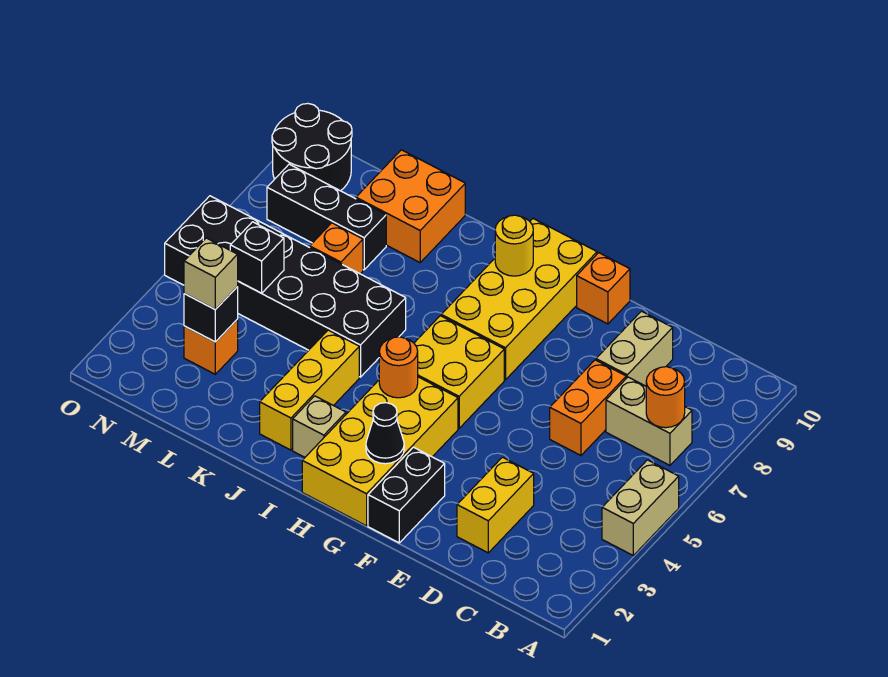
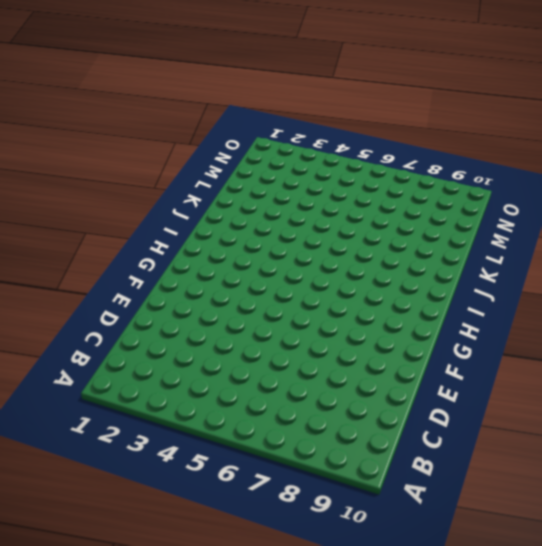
none -> tan 1x2 brick [602,460,679,555]
none -> tan 1x2 brick [606,377,692,465]
none -> yellow 1x2 brick [457,457,534,553]

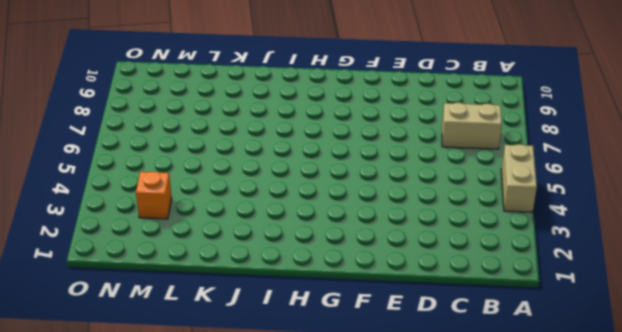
none -> yellow 1x2 brick [457,457,534,553]
none -> orange 1x2 brick [550,360,626,455]
none -> tan 1x2 brick [596,311,673,386]

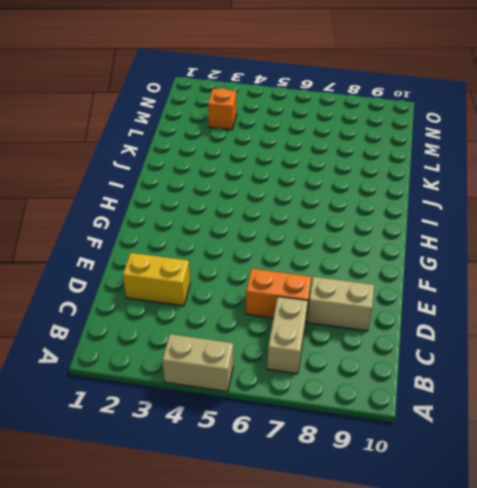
none -> black 1x2 brick [368,447,445,543]
none -> orange 1x1 brick [577,253,630,324]
none -> yellow 2x4 brick [302,377,458,526]

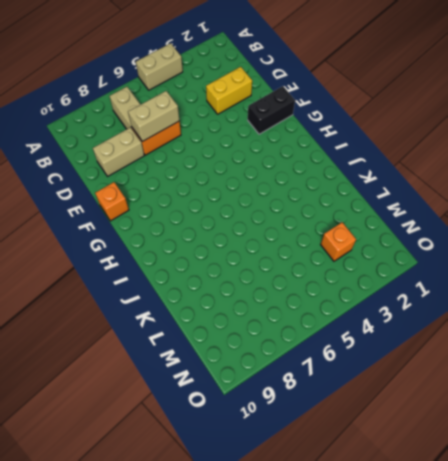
tan 1x2 brick [128,91,180,142] -> none
none -> yellow 2x4 brick [302,377,458,526]
none -> yellow 2x2 brick [414,316,504,428]
none -> yellow 2x4 brick [441,219,597,380]

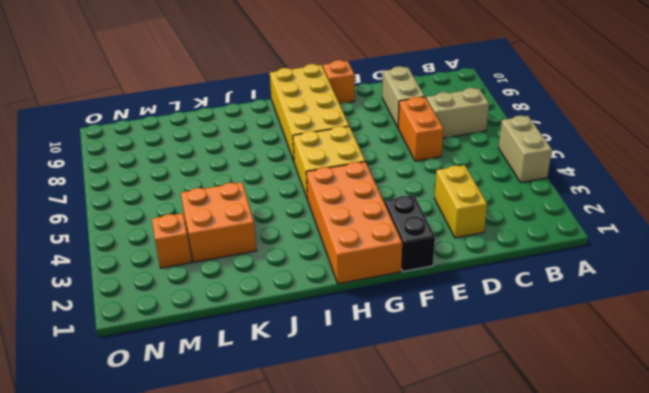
orange 2x4 brick [306,162,402,284] -> yellow 2x4 brick [302,377,458,526]
orange 2x2 brick [181,182,257,262] -> orange 2x2 brick moved to [356,150,465,262]
none -> tan 1x1 brick [293,396,346,457]
none -> yellow 1x3 brick [260,330,359,450]
none -> black 2x6 brick [165,196,406,377]

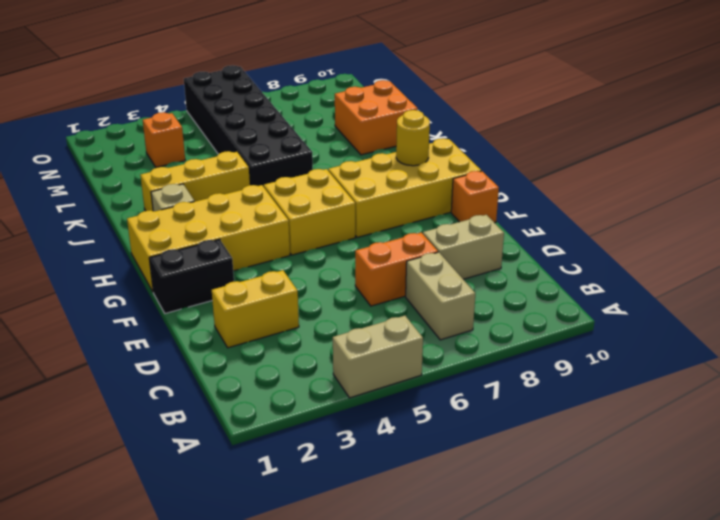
none -> orange 1x1 brick [310,223,363,274]
none -> black 1x3 brick [267,164,386,270]
none -> black 2x2 round brick [272,104,352,191]

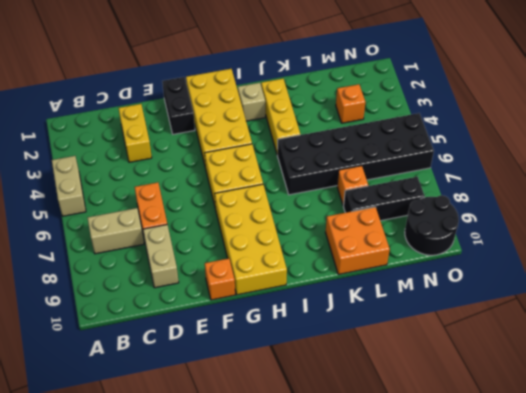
none -> orange 1x1 round brick [646,367,685,428]
none -> black 1x1 cone [366,403,404,464]
none -> orange 1x1 round brick [379,337,418,398]

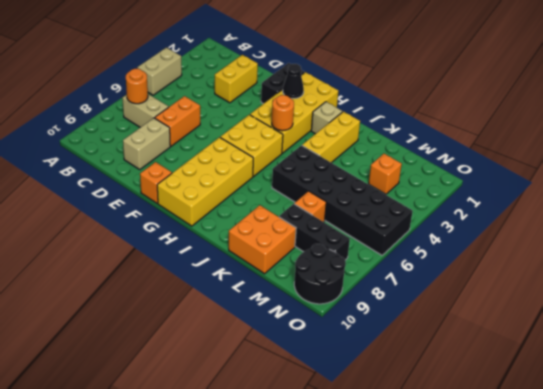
none -> yellow 1x1 round brick [495,215,533,276]
none -> black 1x1 brick [184,287,238,342]
none -> black 1x1 brick [230,222,284,293]

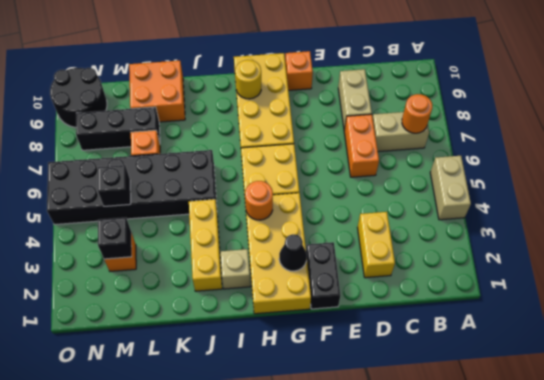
none -> tan 1x1 brick [184,238,238,310]

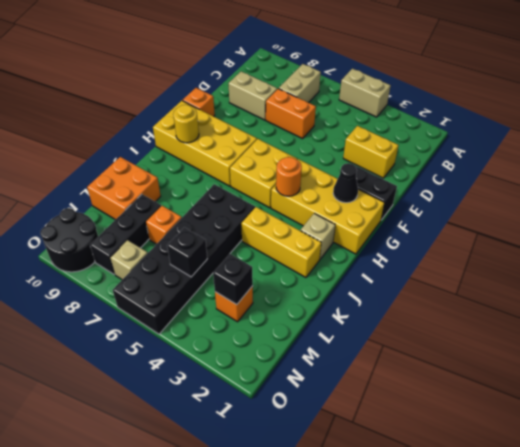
tan 1x1 brick [110,240,147,280] -> tan 1x1 brick moved to [184,238,238,310]
none -> orange 1x1 round brick [646,367,685,428]

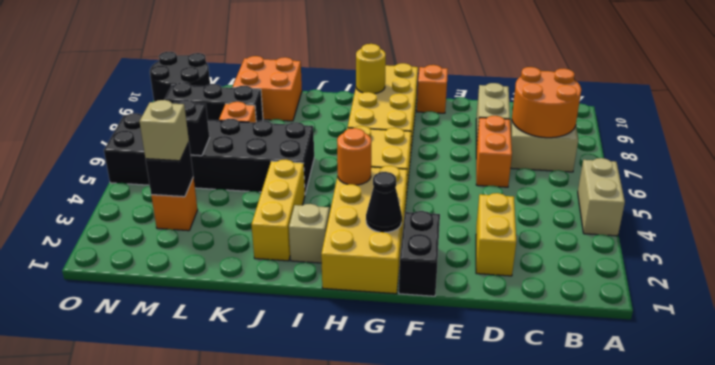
orange 2x2 round brick [512,67,581,138] -> orange 1x1 round brick [646,367,685,428]

